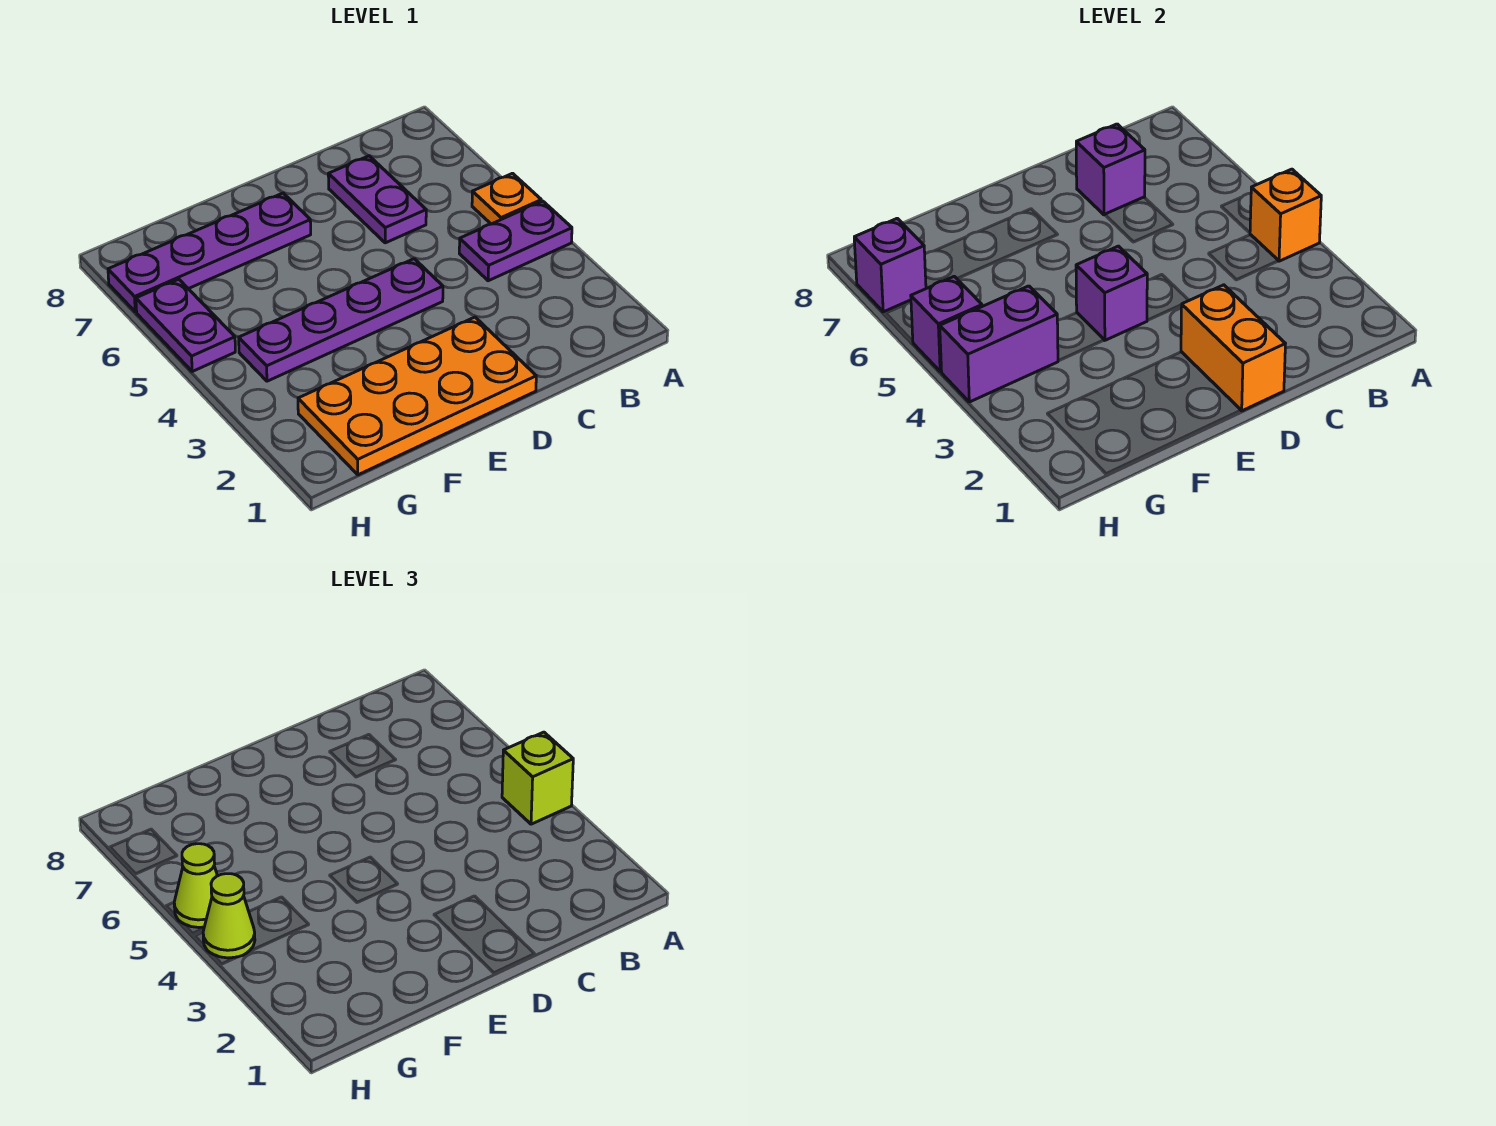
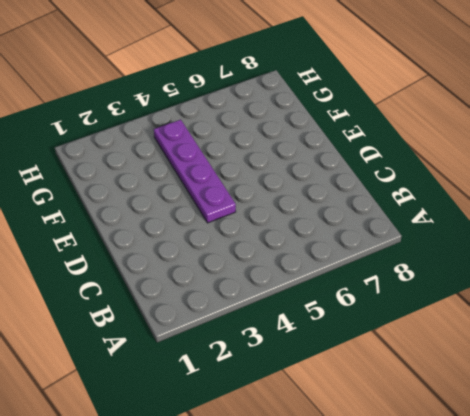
none -> purple 1x2 plate [459,201,572,281]
none -> orange 1x1 plate [472,173,541,224]
none -> purple 1x2 plate [328,156,426,243]

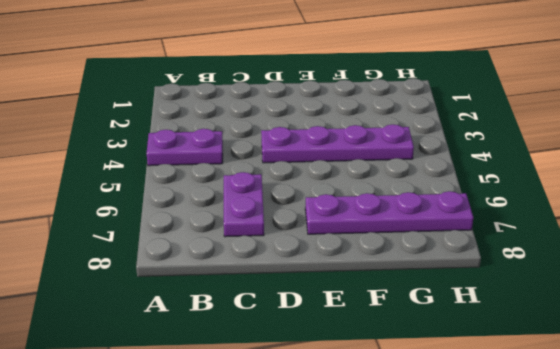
none -> orange 1x1 plate [472,173,541,224]
none -> orange 2x4 plate [298,317,536,475]
none -> purple 1x2 plate [136,279,235,371]

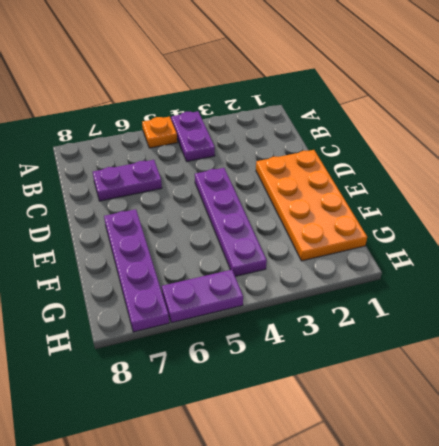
none -> orange 1x1 brick [1250,169,1321,261]
none -> purple 1x1 brick [1076,124,1145,215]
none -> orange 1x2 brick [1181,285,1285,411]

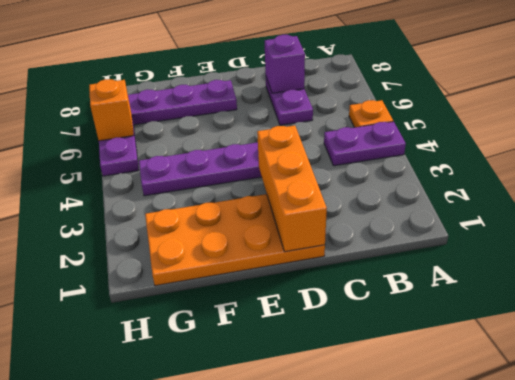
orange 1x3 brick [257,126,327,252] -> orange 1x2 brick [1181,285,1285,411]
orange 1x1 brick [89,79,134,141] -> orange 1x1 brick moved to [1250,169,1321,261]
none -> purple 1x1 brick [1076,246,1147,340]
none -> purple 1x2 brick [940,286,1058,402]
none -> purple 1x1 brick [911,276,982,371]

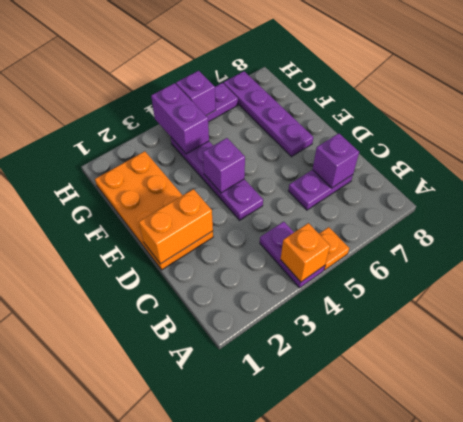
none -> purple 1x1 brick [854,218,926,312]
none -> lime 1x1 brick [502,732,573,824]
none -> lime 1x1 cone [203,874,255,958]

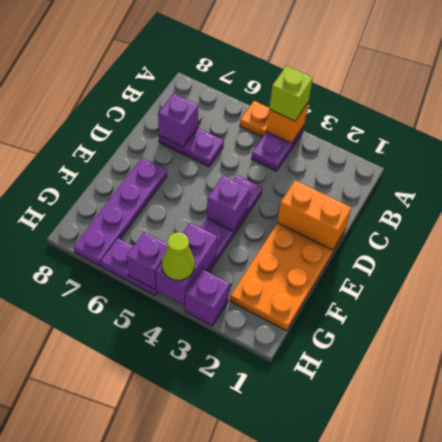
purple 1x1 brick [185,269,230,326] -> purple 1x1 brick moved to [854,218,926,312]
none -> lime 1x1 cone [174,844,217,927]

